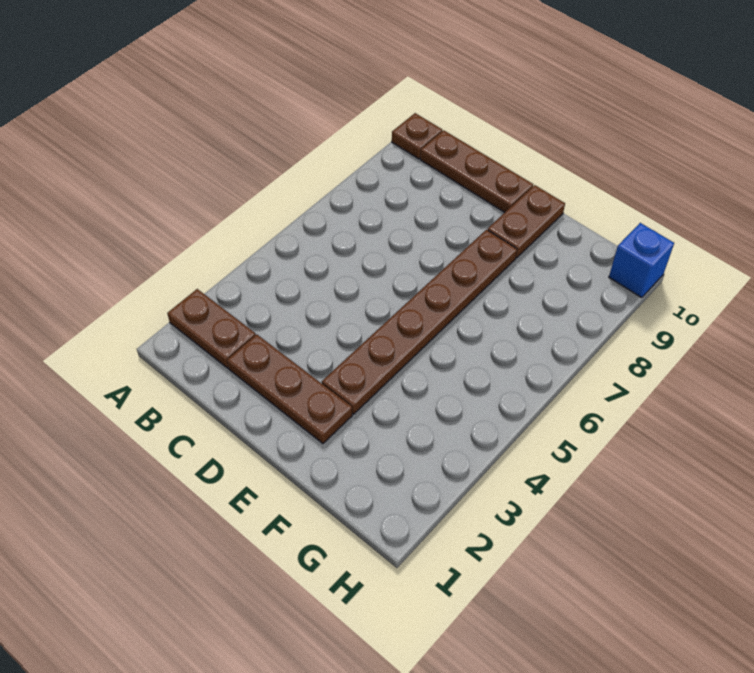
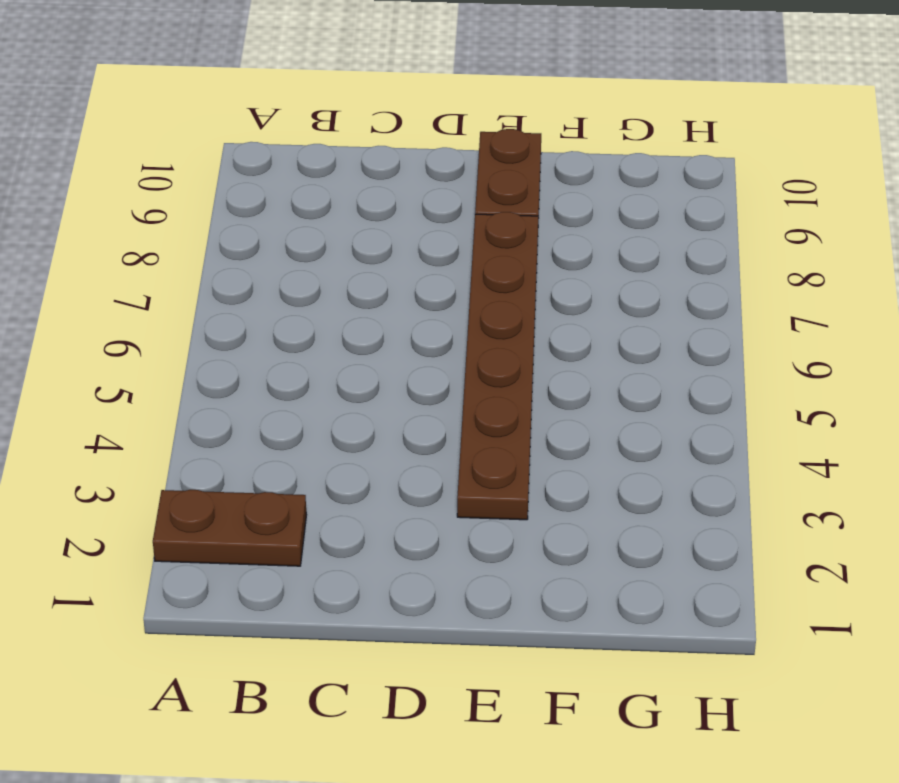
none -> brown 1x1 plate [392,113,442,159]
none -> brown 1x3 plate [420,130,533,213]

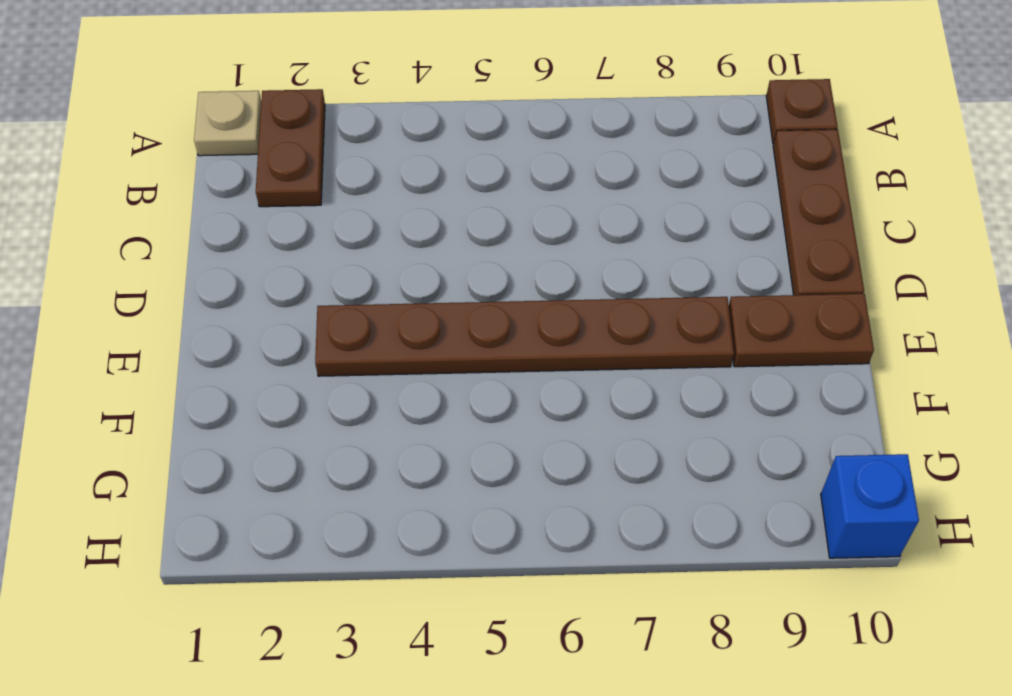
tan 1x1 plate [194,91,261,156] -> none
none -> brown 1x3 plate [227,334,352,443]

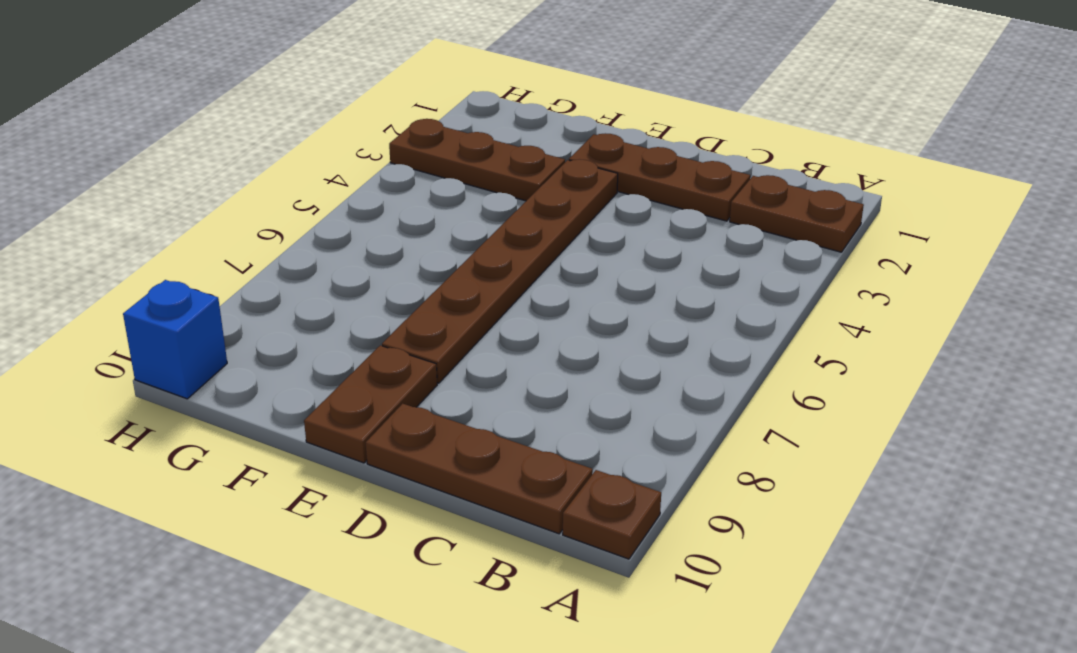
brown 1x3 plate [389,119,565,201] -> none

